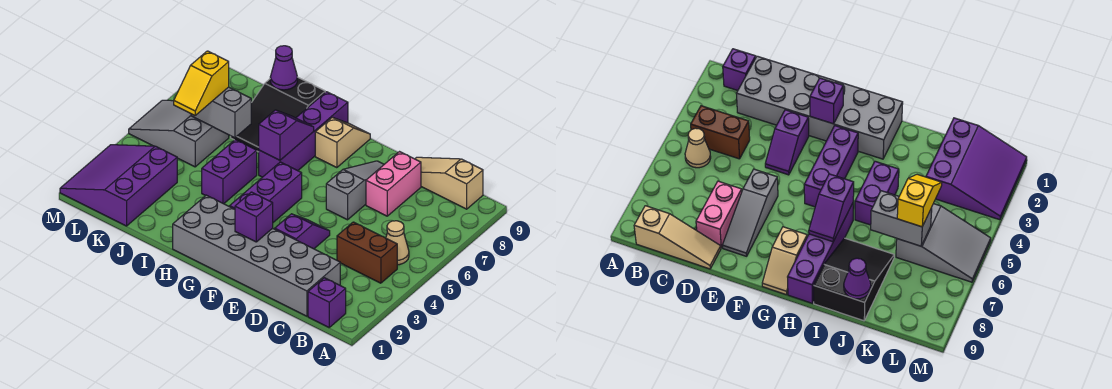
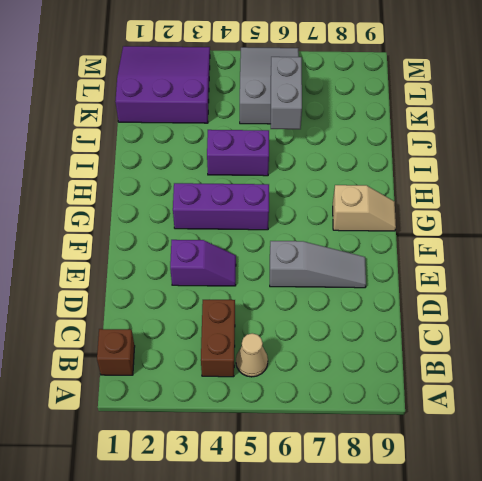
brown 1x1 brick [97,329,135,375] -> purple 1x1 brick [308,278,346,327]
none -> tan 1x3 slope [415,157,483,209]
none -> grey 2x6 brick [173,195,340,316]
none -> pink 1x2 brick [366,152,421,216]

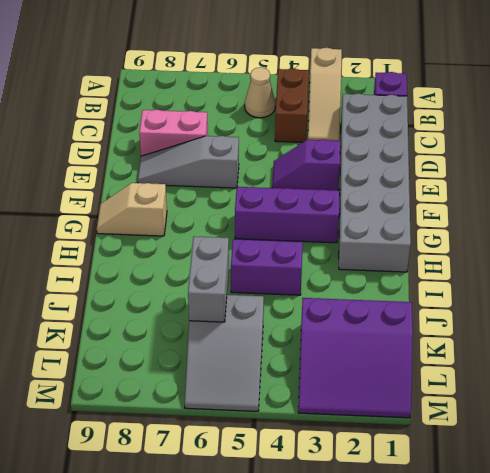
tan 1x3 slope [308,48,342,141] -> tan 1x3 slope moved to [415,157,483,209]
none -> purple 1x4 brick [259,92,348,177]
none -> black 2x3 slope [231,77,325,152]
none -> purple 1x1 brick [235,192,273,242]

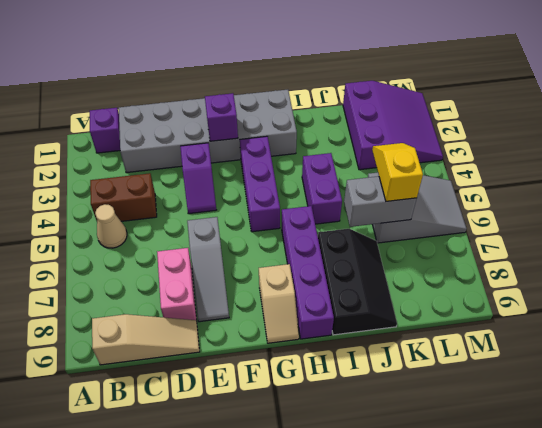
black 2x3 slope [318,229,397,335] -> black 2x3 slope turned to [231,77,325,152]
none -> purple 1x2 slope [259,110,314,160]
none -> purple 1x1 cone [270,46,297,90]

